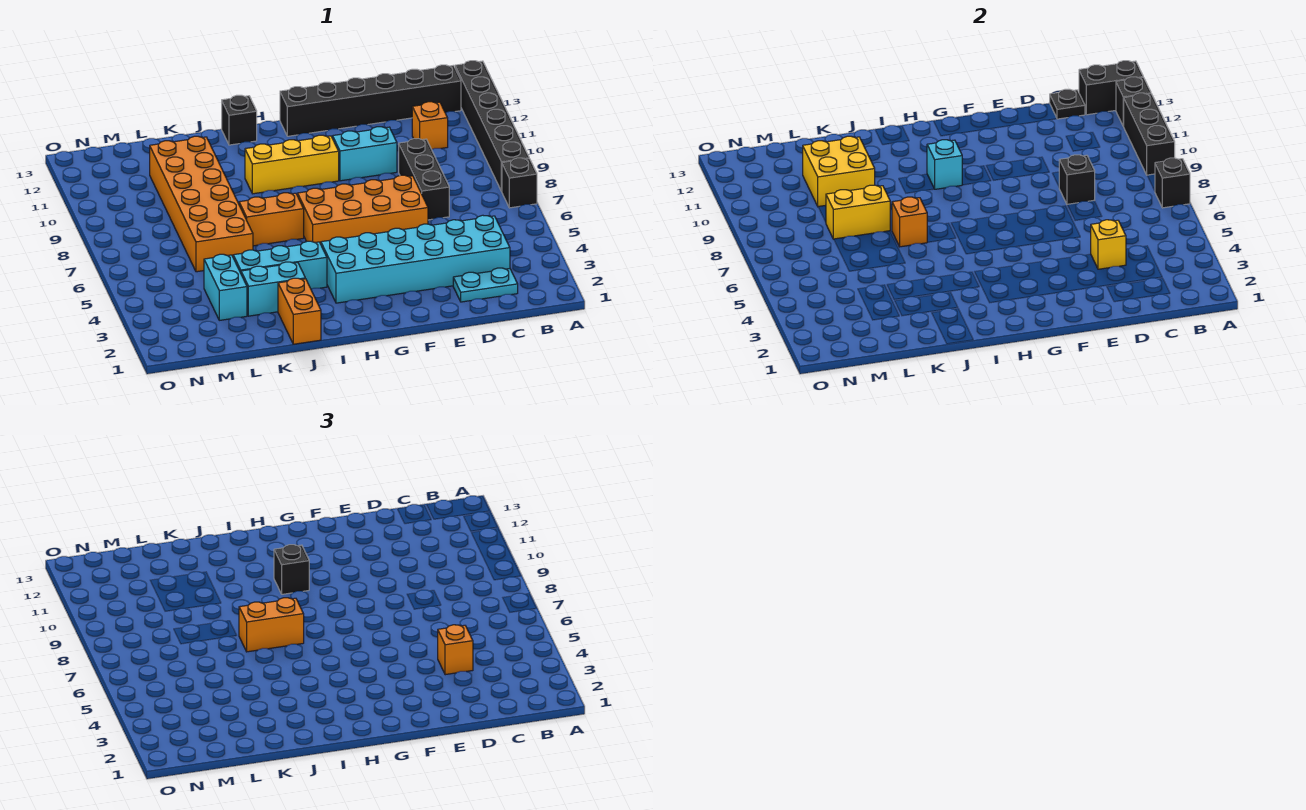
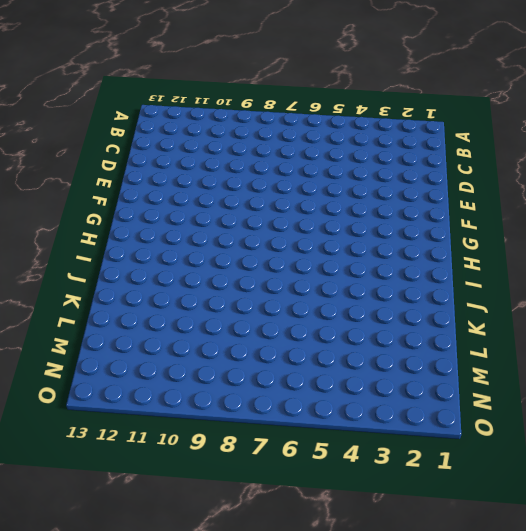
none -> black 1x1 brick [502,158,537,208]
none -> black 1x6 brick [455,61,529,191]
none -> black 1x6 brick [280,65,461,136]
none -> cyan 1x2 plate [453,268,518,302]

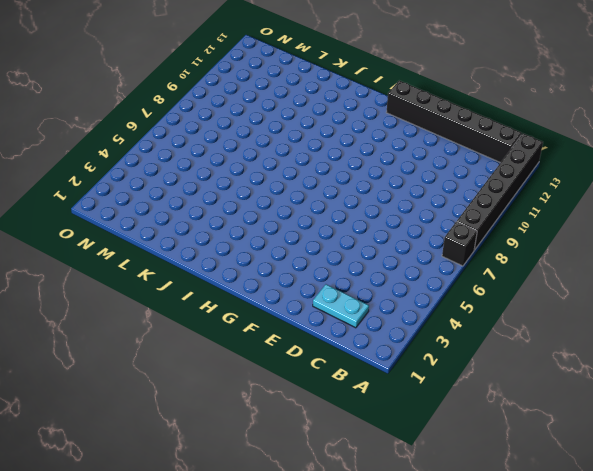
none -> cyan 2x6 brick [321,215,510,303]
none -> orange 1x1 brick [412,102,448,149]
none -> black 1x3 brick [399,139,449,220]
none -> orange 2x4 brick [297,175,428,244]

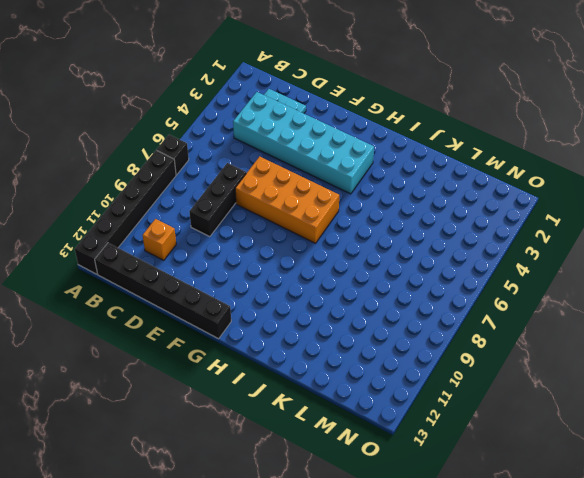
none -> cyan 1x2 brick [333,127,397,181]
none -> yellow 1x3 brick [245,135,339,194]
none -> cyan 1x3 brick [233,241,327,289]
none -> orange 1x2 brick [239,193,304,246]

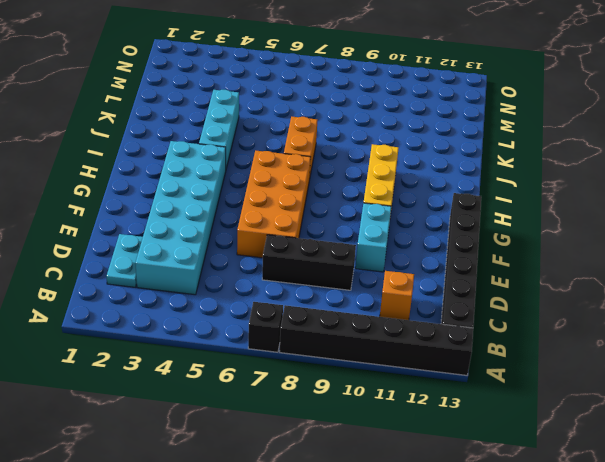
none -> black 1x1 brick [222,95,257,145]
none -> orange 1x2 brick [278,278,321,344]
none -> cyan 1x2 brick [241,262,305,316]
none -> orange 2x6 brick [150,136,253,272]

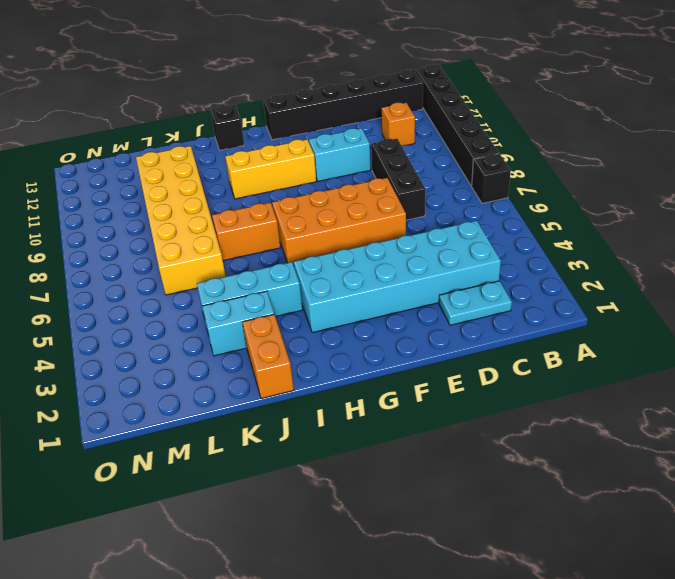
yellow 2x6 brick [136,146,226,295] -> orange 2x6 brick [150,136,253,272]
none -> cyan 1x2 brick [204,254,247,320]
none -> black 1x1 brick [1155,158,1190,208]
none -> black 1x3 brick [1123,93,1175,175]
none -> black 1x1 brick [1116,77,1151,126]

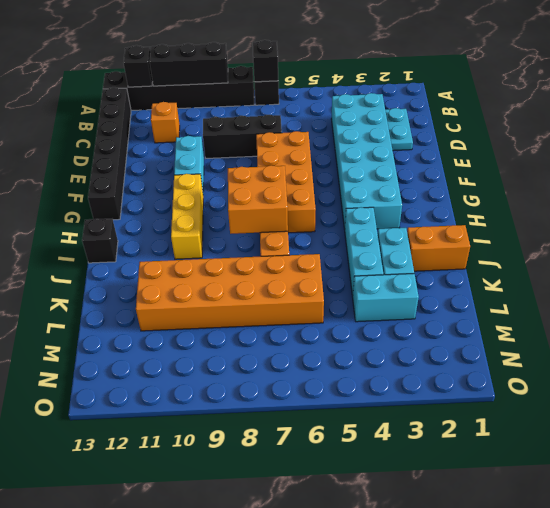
orange 2x2 brick [228,165,288,234] -> none
none -> black 1x2 brick [1079,61,1143,115]
none -> black 1x1 plate [1050,89,1085,119]
none -> yellow 1x1 brick [1091,220,1126,269]
none -> black 1x1 brick [1059,155,1095,205]

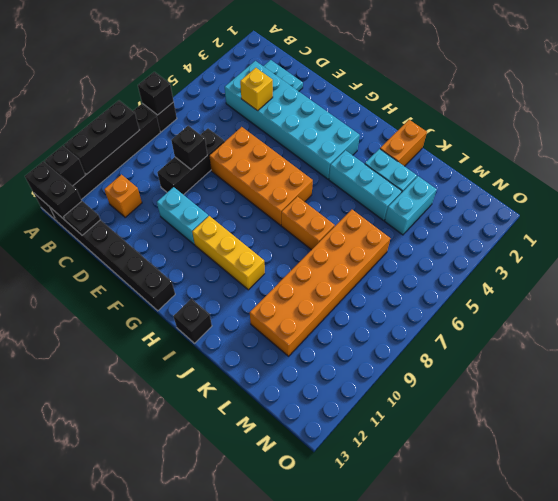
none -> cyan 1x1 brick [927,140,962,189]
none -> orange 1x1 brick [892,197,927,247]
none -> yellow 1x2 brick [826,185,890,239]
none -> yellow 2x2 brick [803,136,875,207]

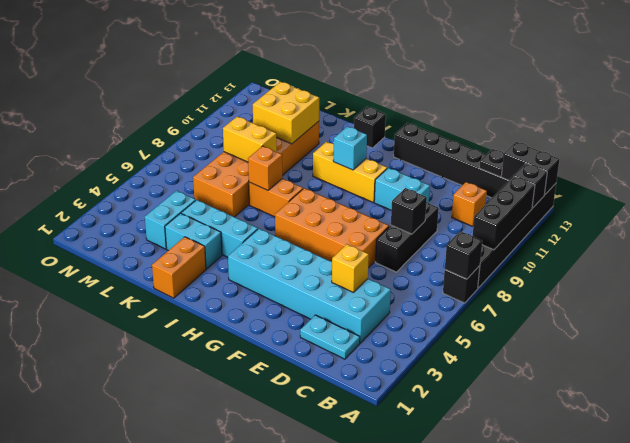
none -> orange 1x1 brick [438,625,473,675]
none -> black 1x1 brick [274,545,309,594]
none -> orange 1x2 brick [239,598,304,652]

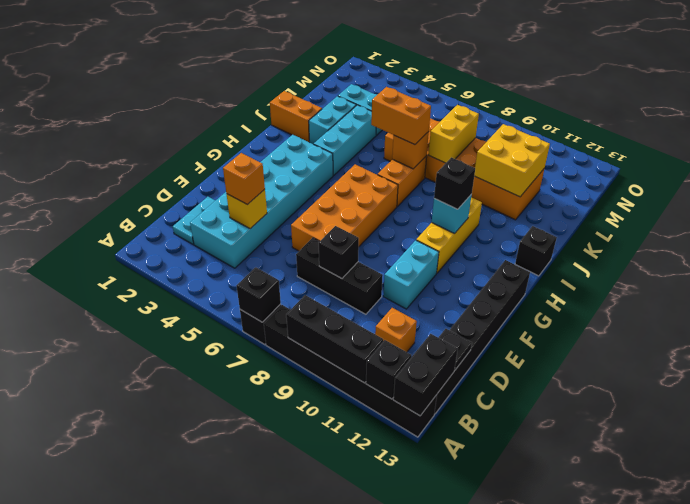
orange 1x2 brick [371,87,431,145] -> orange 1x2 brick turned to [239,598,304,652]

